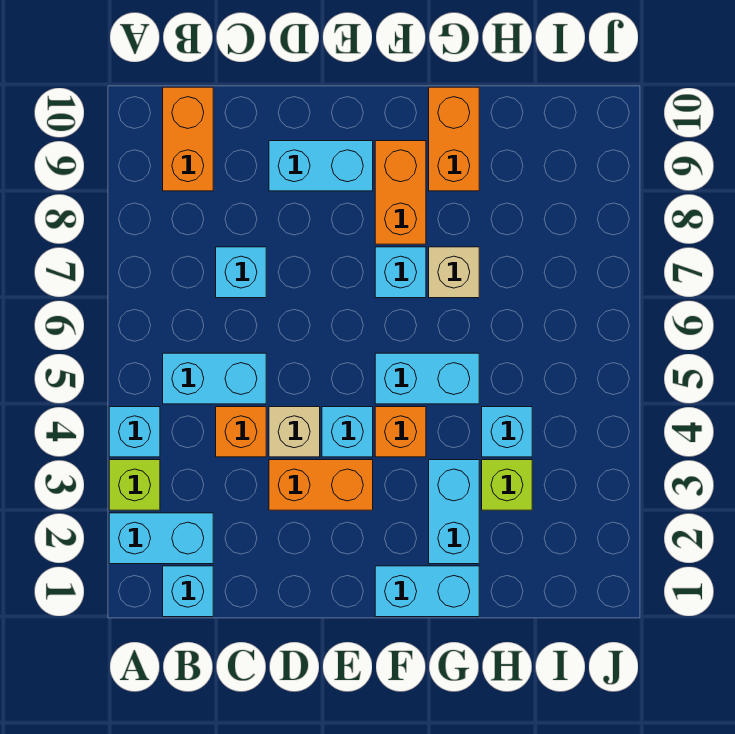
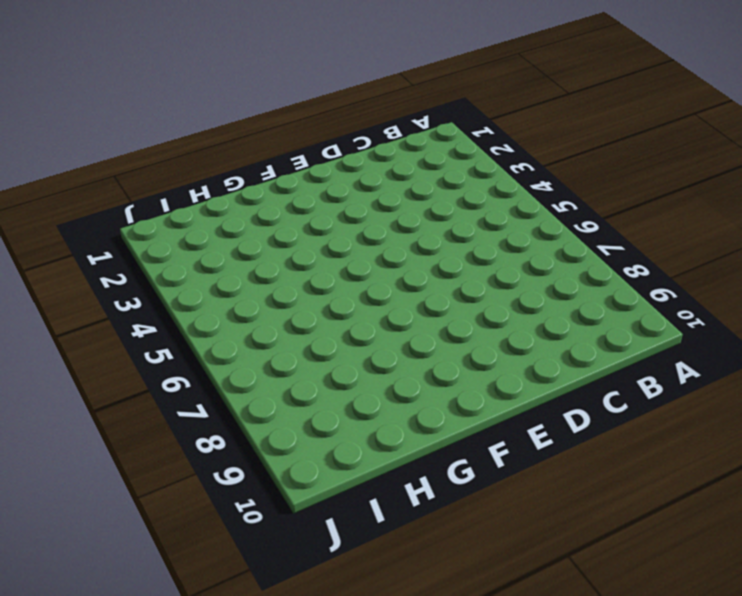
none -> cyan 1x2 brick [109,513,213,564]
none -> lime 1x1 brick [109,460,160,510]
none -> cyan 1x1 brick [109,407,160,457]

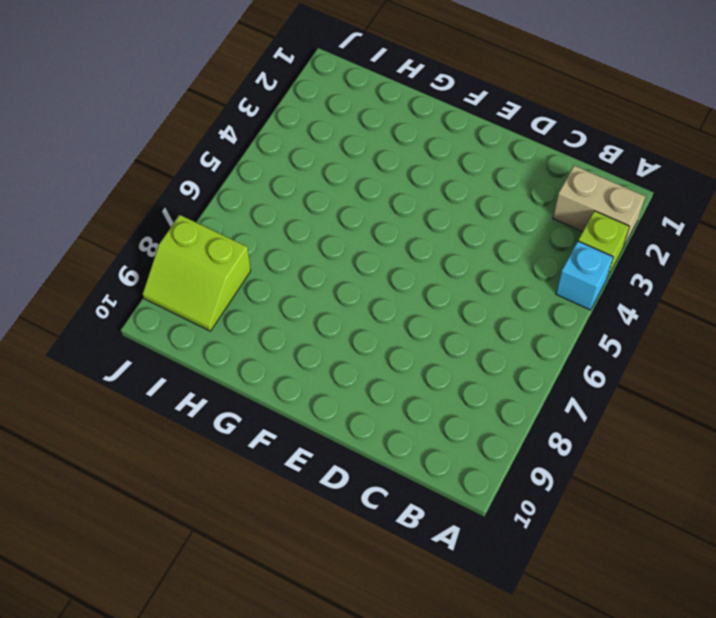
tan 1x2 brick [553,166,645,248] -> cyan 1x2 brick [109,513,213,564]
lime 2x2 slope [143,215,251,331] -> none
none -> cyan 1x1 brick [163,566,213,617]
none -> cyan 1x2 brick [163,353,266,404]
none -> orange 1x2 brick [163,87,213,191]

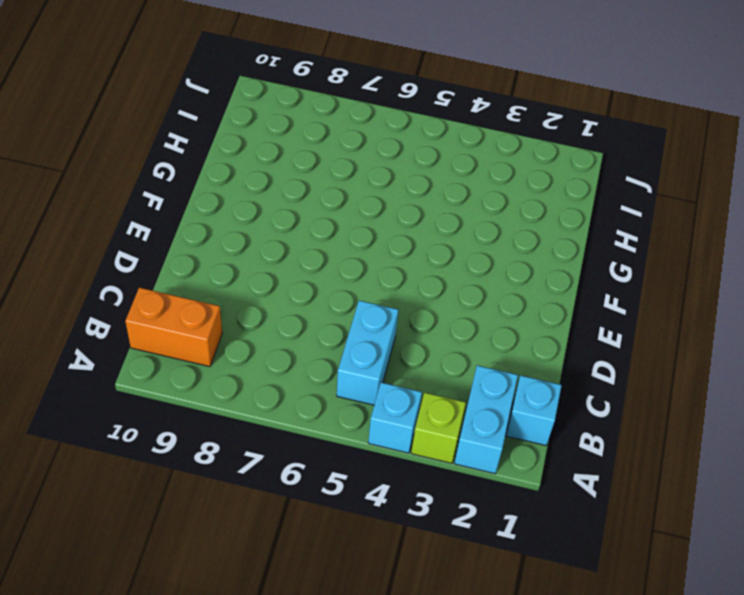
none -> orange 1x1 brick [216,407,266,457]
none -> cyan 1x1 brick [216,247,266,298]
none -> orange 1x2 brick [269,460,373,510]

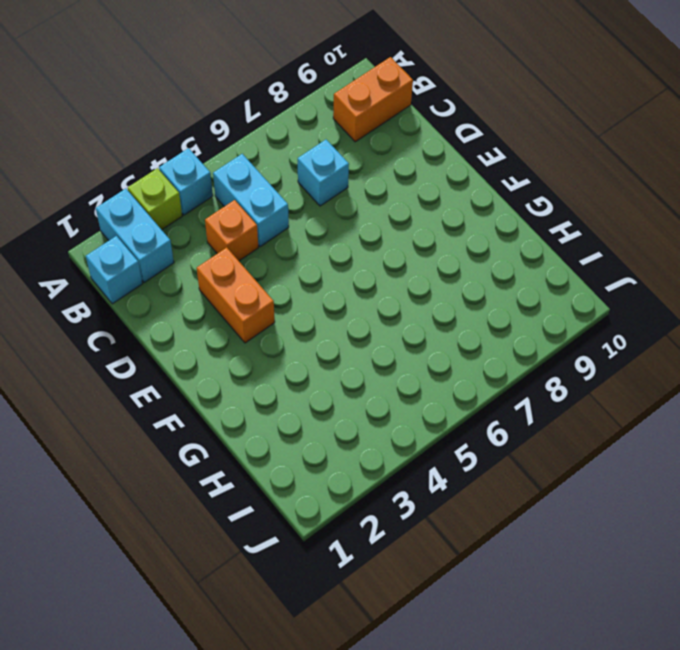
none -> tan 1x1 brick [269,407,320,457]
none -> cyan 1x2 brick [269,141,373,191]
none -> cyan 1x1 brick [322,407,373,457]

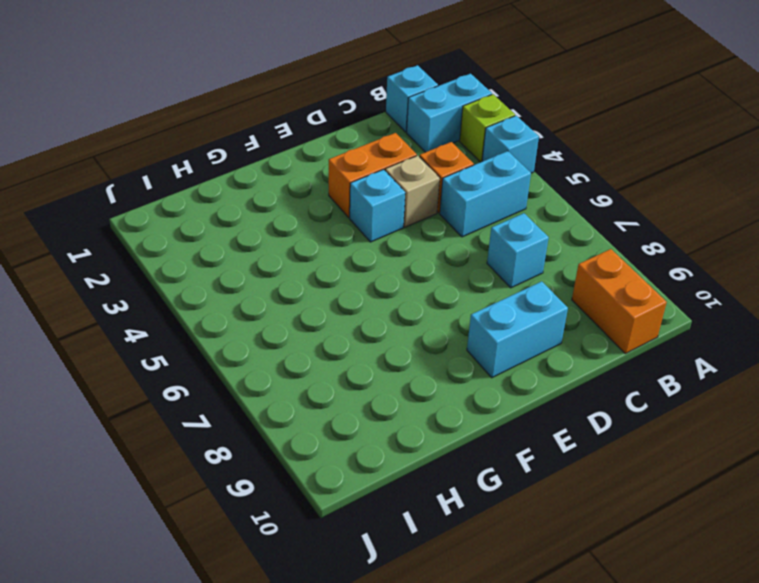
none -> cyan 1x2 brick [375,566,479,617]
none -> orange 1x1 brick [375,407,426,457]
none -> cyan 1x2 brick [375,353,479,404]

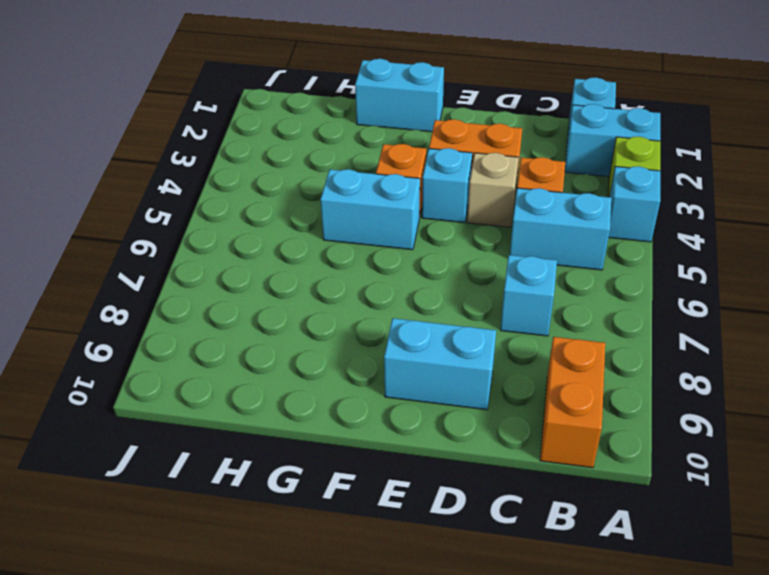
none -> cyan 1x1 brick [375,247,426,298]
none -> orange 1x2 brick [375,141,426,244]
none -> cyan 1x2 brick [429,460,479,564]

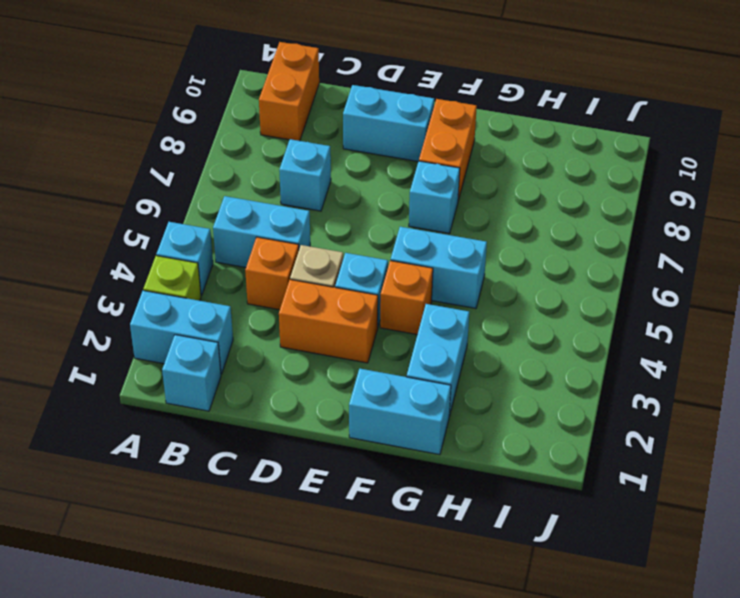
none -> tan 1x1 brick [429,247,479,298]
none -> orange 1x2 brick [429,87,479,191]
none -> lime 1x1 brick [482,460,532,510]

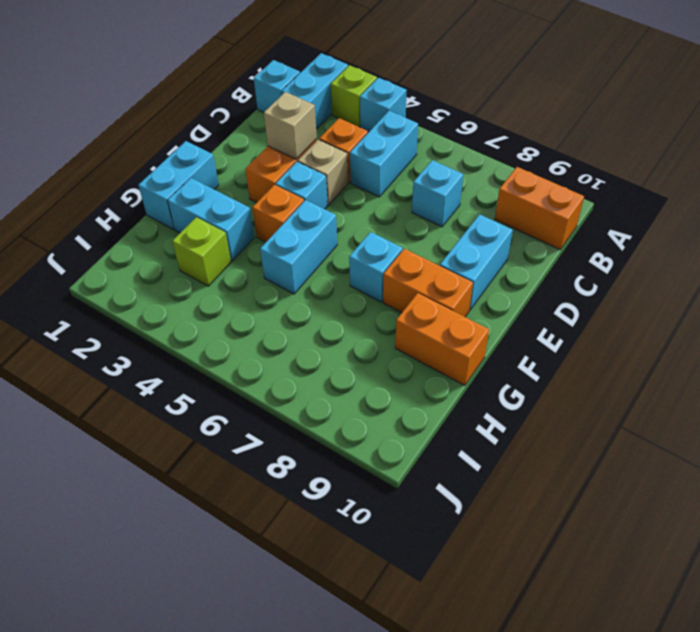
tan 1x1 brick [264,92,317,159] -> tan 1x1 brick moved to [429,247,479,298]
none -> cyan 1x1 brick [482,407,532,457]

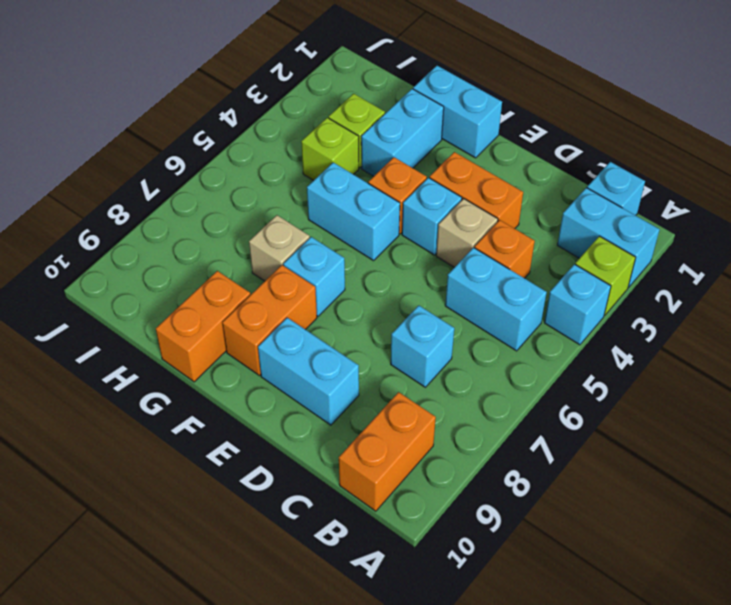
lime 1x1 brick [301,118,359,181] -> cyan 1x1 brick [482,407,532,457]

